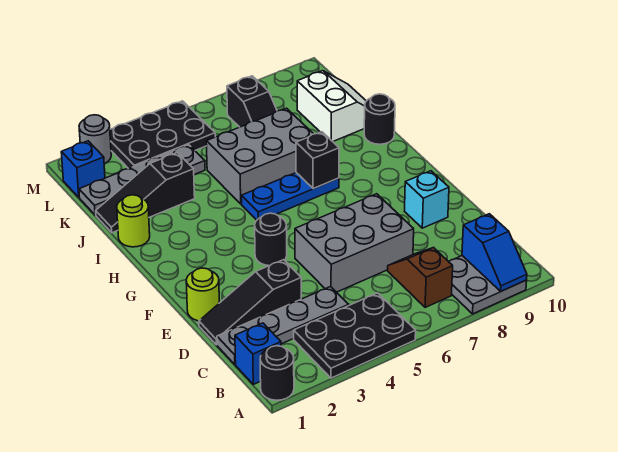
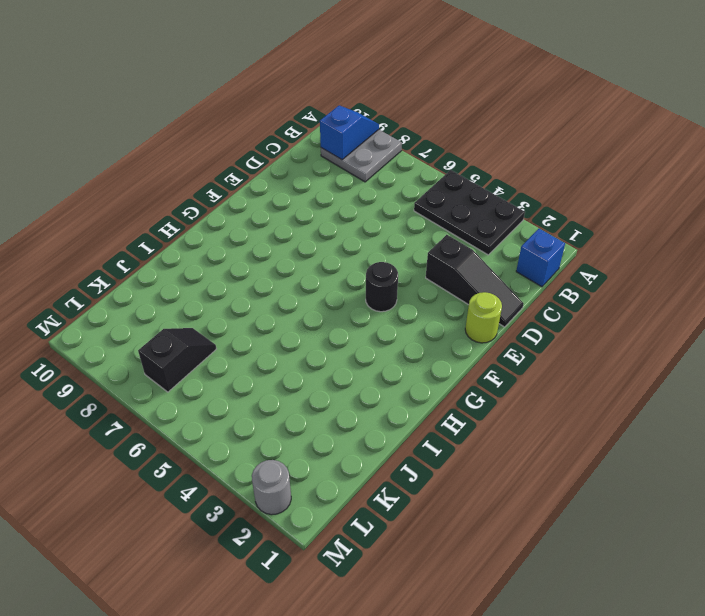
none -> black 1x1 round brick [260,346,294,400]
none -> brown 1x2 slope [388,248,453,307]
none -> grey 1x4 plate [217,287,349,364]

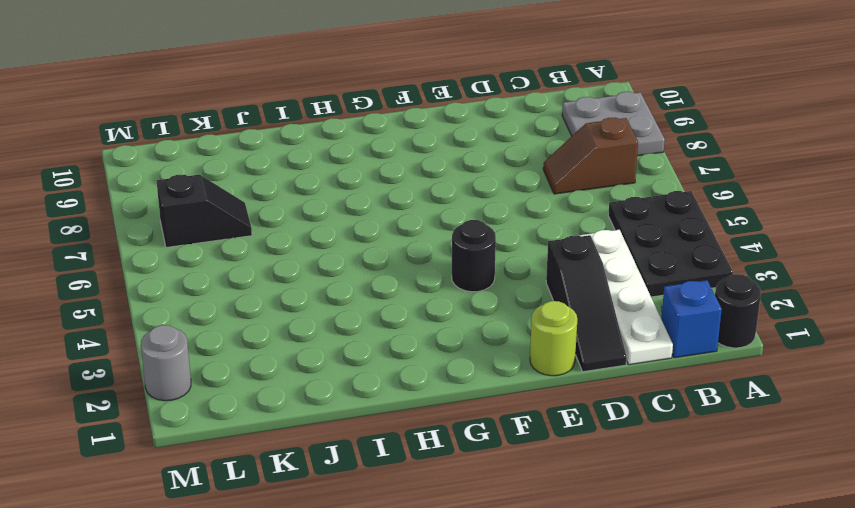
white 1x4 plate [579,230,673,365] -> grey 1x4 plate [217,287,349,364]
none -> grey 2x3 brick [295,194,414,292]
none -> cyan 1x1 brick [405,171,449,228]
none -> blue 1x3 plate [241,173,339,220]

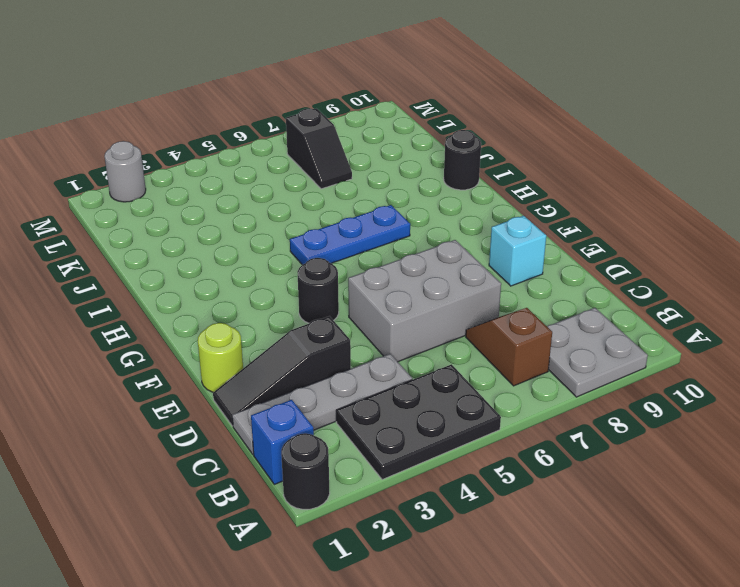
none -> lime 1x1 round brick [117,195,150,247]
none -> grey 2x3 brick [206,108,313,204]
none -> black 1x3 slope [96,153,195,233]

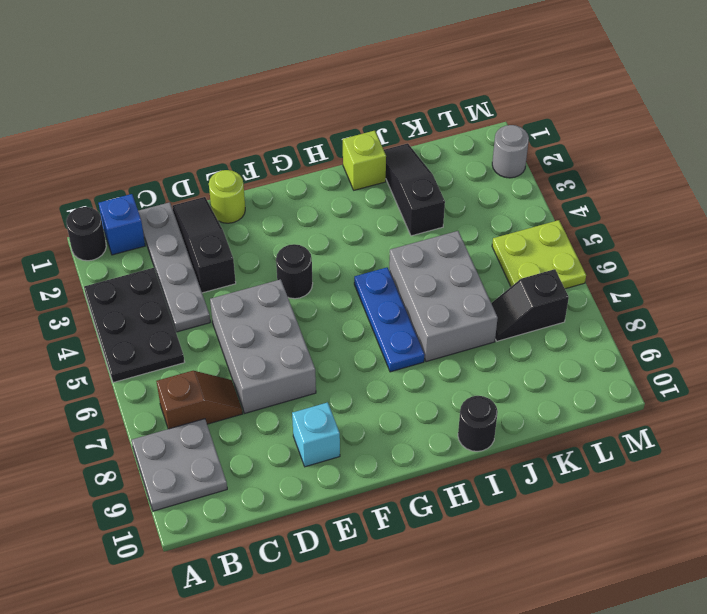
lime 1x1 brick [343,131,386,190] -> lime 1x1 round brick [117,195,150,247]
lime 2x2 plate [492,220,586,289] -> black 2x3 plate [110,101,215,169]
none -> white 2x2 slope [297,71,366,141]
none -> grey 1x4 plate [79,145,205,215]
none -> blue 1x1 brick [61,141,105,197]

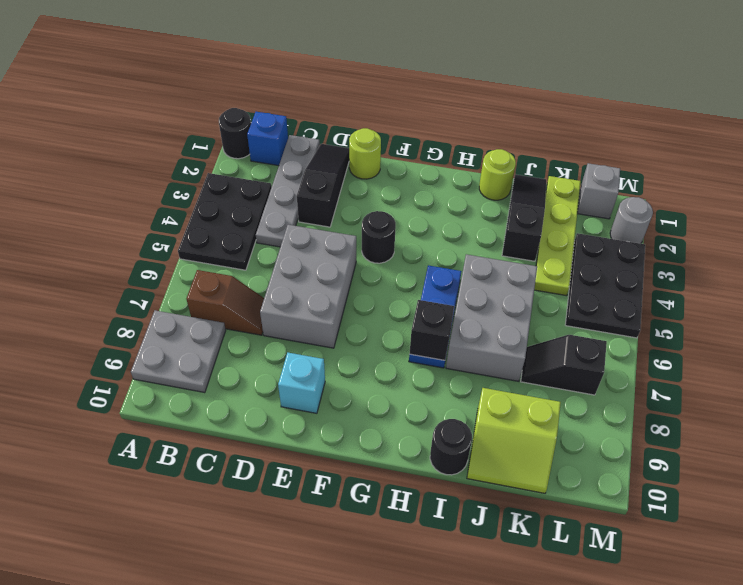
lime 2x2 slope [467,388,561,493] -> white 2x2 slope [297,71,366,141]
lime 1x4 plate [534,176,581,296] -> grey 1x4 plate [79,145,205,215]
grey 1x1 brick [577,163,620,219] -> blue 1x1 brick [61,141,105,197]
none -> blue 1x2 slope [462,214,527,291]

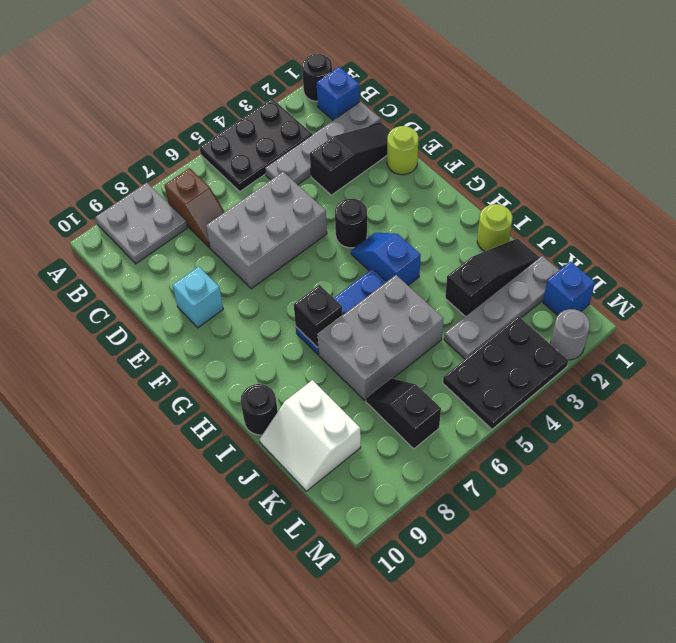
blue 1x2 slope [351,233,421,285] -> blue 1x2 slope moved to [462,214,527,291]

